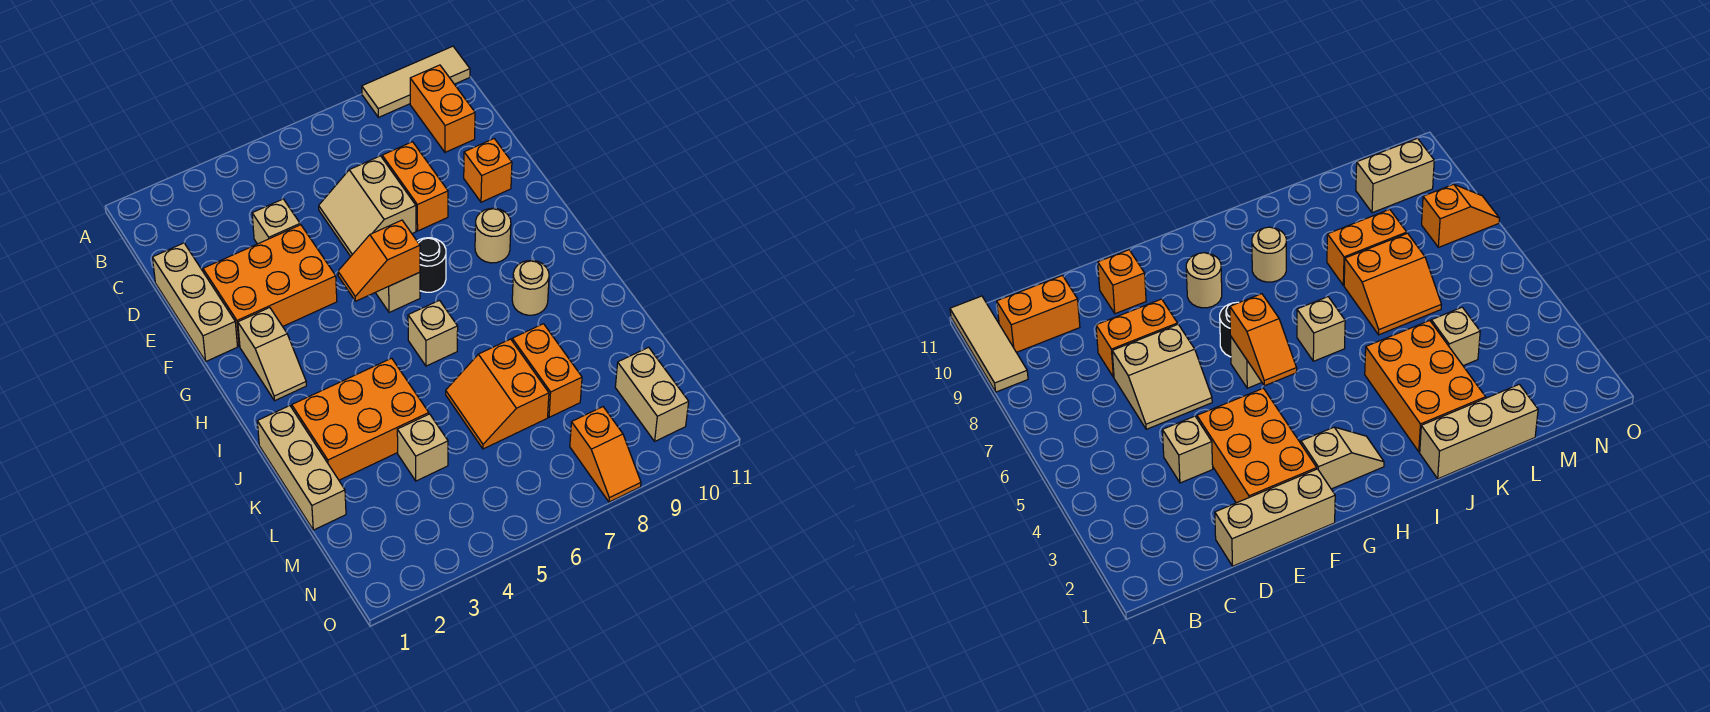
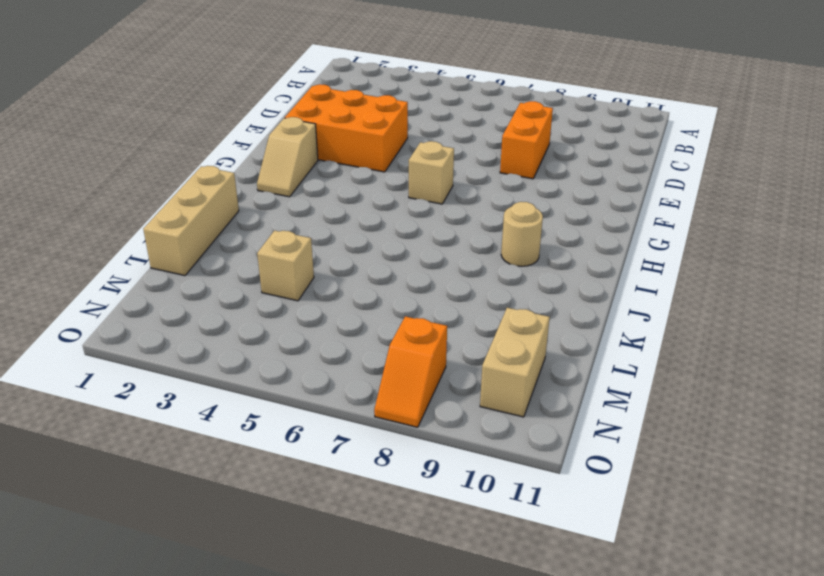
none -> tan 1x3 tile [362,46,470,117]
none -> orange 1x2 brick [410,65,475,152]
none -> tan 1x3 brick [152,243,238,361]

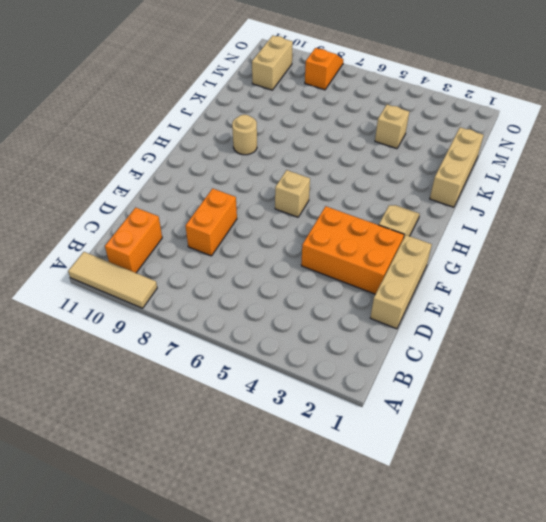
none -> tan 1x1 brick [252,199,300,244]
none -> tan 2x2 slope [319,156,416,256]
none -> orange 1x1 brick [464,139,512,202]

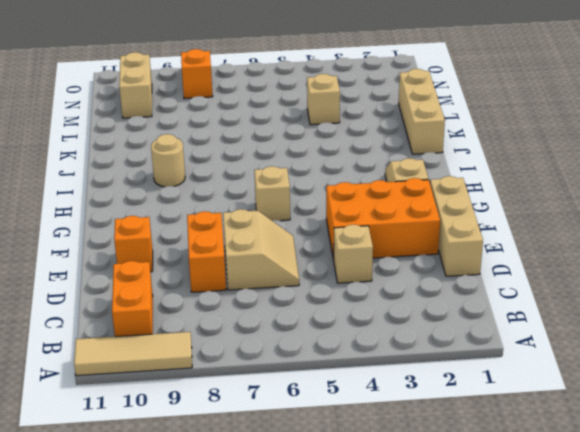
none -> black 1x1 round brick [417,238,446,292]
none -> tan 1x1 round brick [475,208,511,263]
none -> tan 1x1 brick [408,300,458,366]

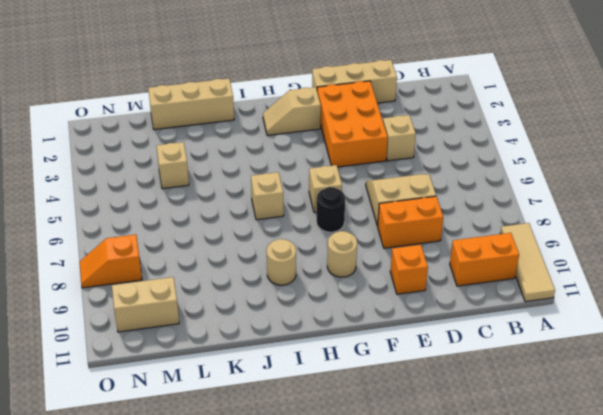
none -> orange 2x3 brick [292,358,429,480]
none -> orange 2x2 slope [446,339,549,449]
none -> orange 1x2 brick [512,324,582,417]

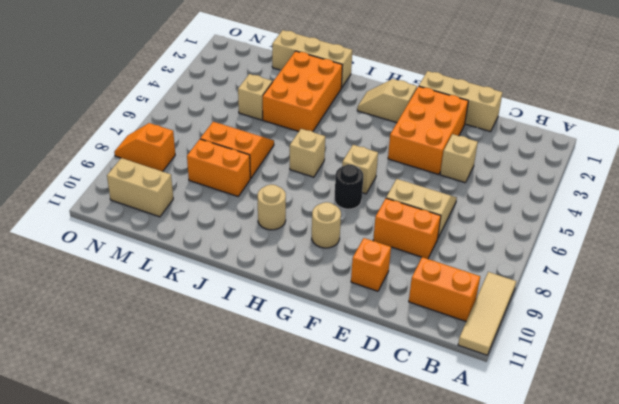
none -> orange 1x2 slope [338,220,420,301]

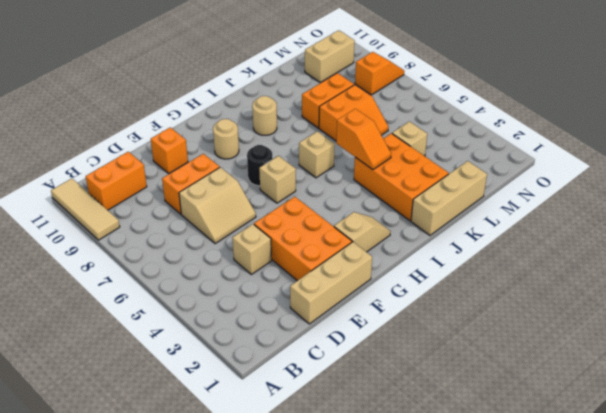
orange 1x2 slope [336,109,391,170] -> orange 1x2 slope moved to [338,220,420,301]

